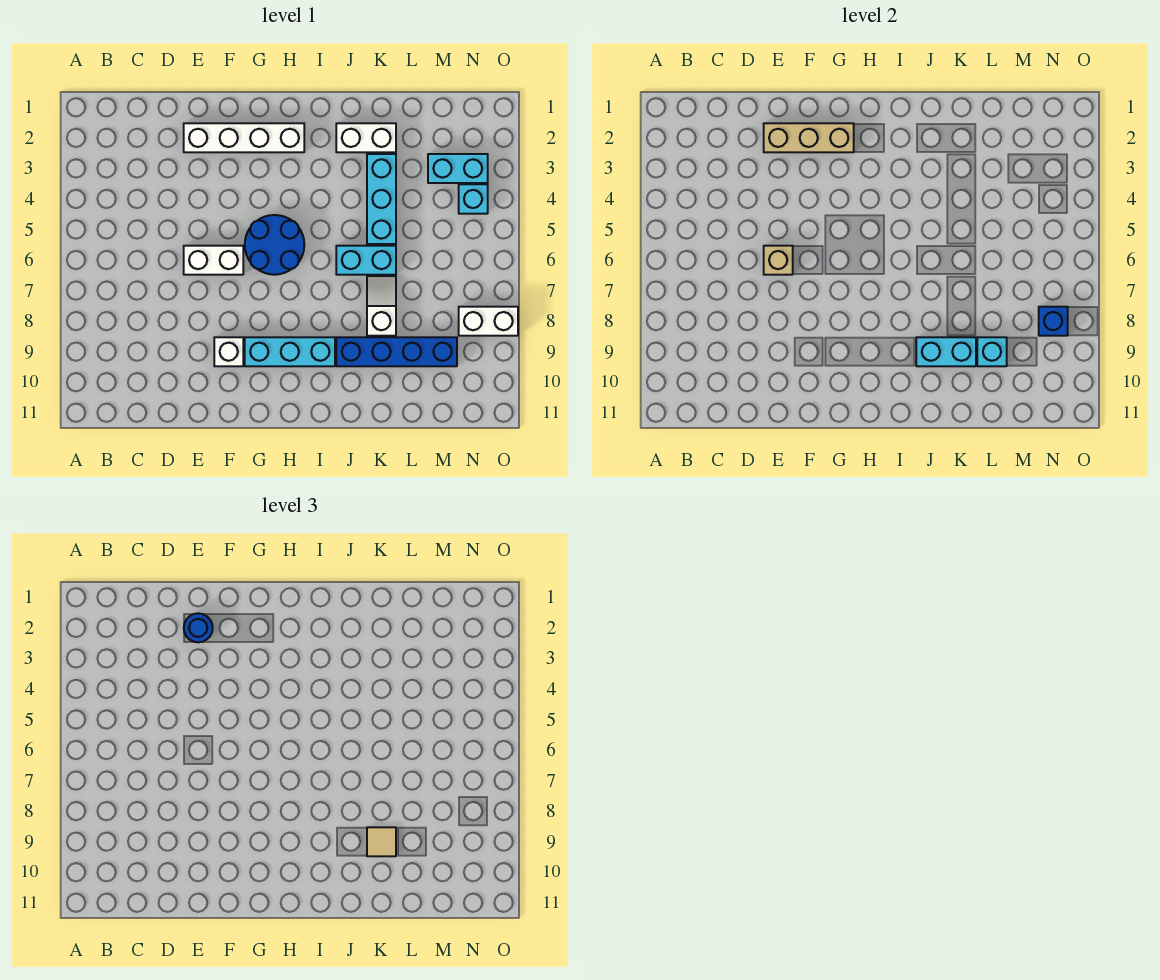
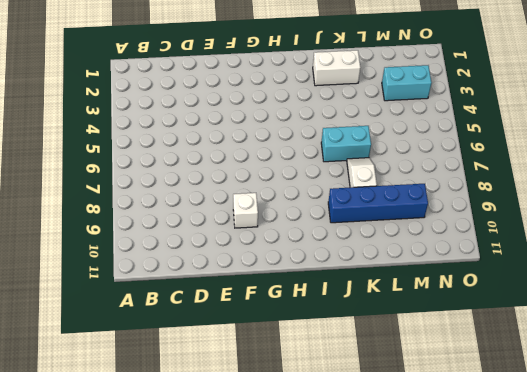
none -> white 1x4 brick [184,123,304,152]
none -> white 1x2 brick [184,246,243,275]
none -> blue 2x2 round brick [245,215,304,275]

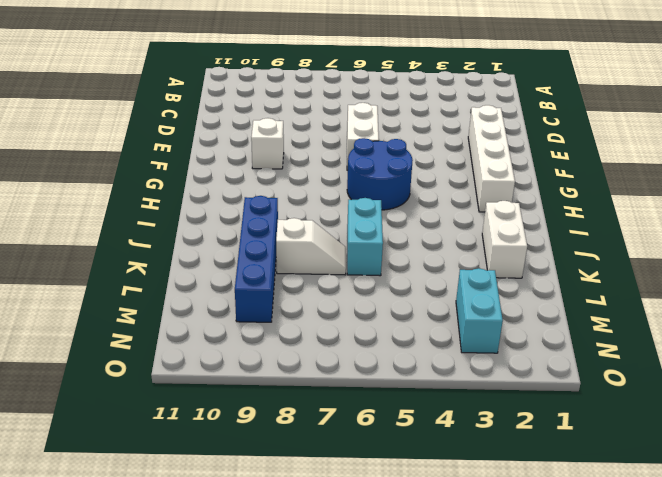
none -> cyan 1x3 brick [245,337,335,366]
none -> cyan 1x3 brick [367,154,396,244]
none -> cyan 1x1 brick [459,184,488,214]

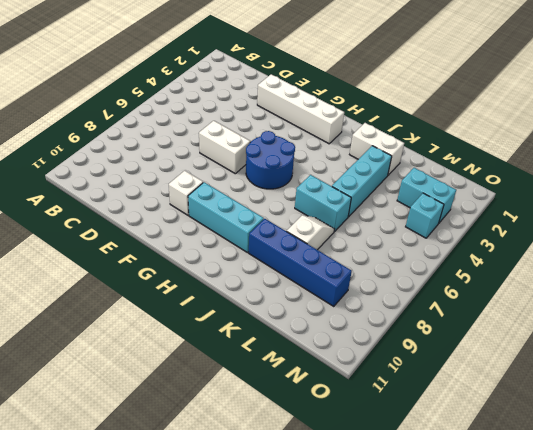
none -> white 1x2 brick [459,307,518,336]
none -> tan 1x3 brick [764,123,854,152]
none -> tan 1x1 brick [764,246,793,275]

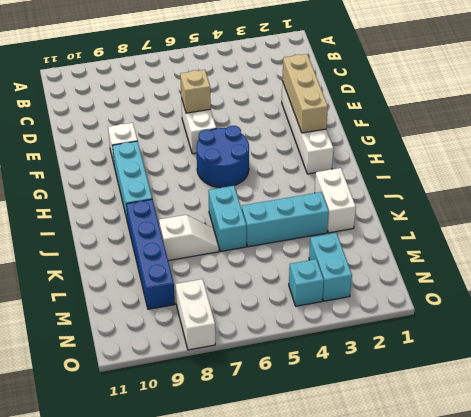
none -> cyan 1x2 brick [916,337,976,366]
none -> cyan 1x1 brick [977,337,1007,366]
none -> blue 1x1 brick [1039,307,1068,336]

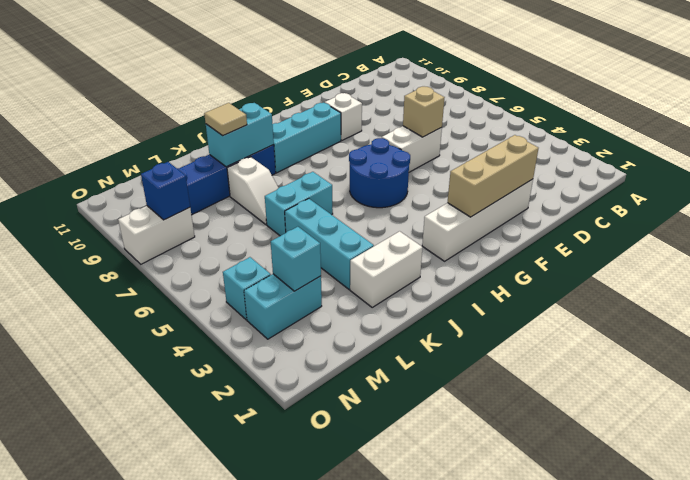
cyan 1x1 brick [271,227,321,291] -> cyan 1x1 brick moved to [977,337,1007,366]
none -> blue 1x1 round brick [184,613,213,642]

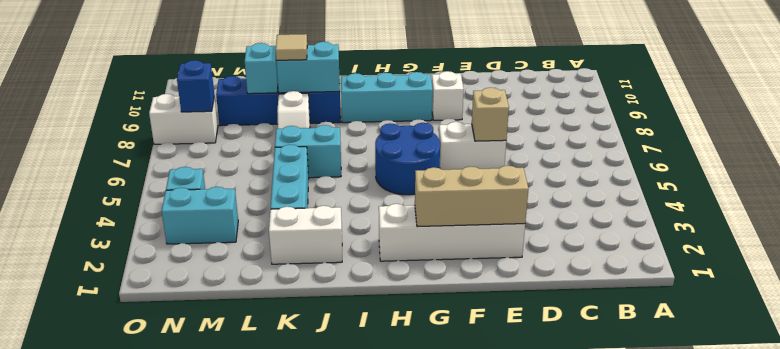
none -> blue 1x1 round brick [184,613,213,642]

